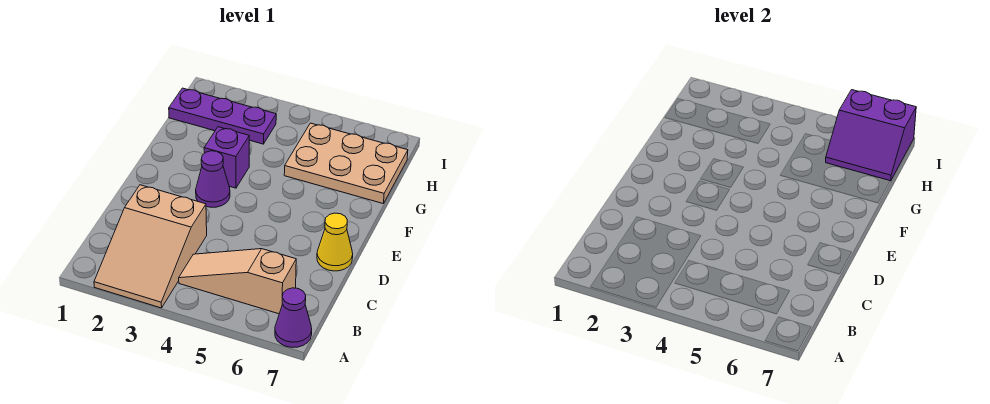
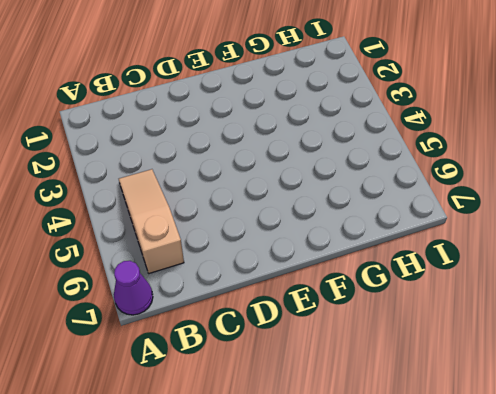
none -> tan 2x3 slope [94,185,207,308]
none -> yellow 1x1 cone [317,213,353,271]

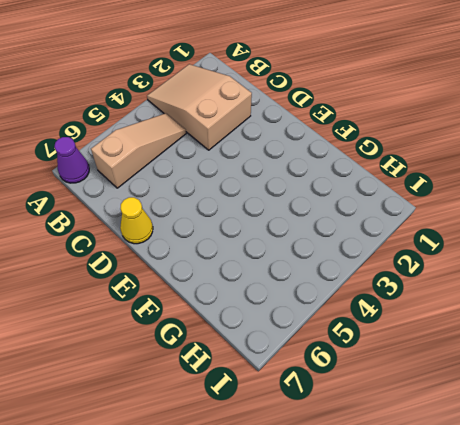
none -> purple 1x1 cone [196,151,230,207]
none -> purple 1x1 brick [204,127,249,188]

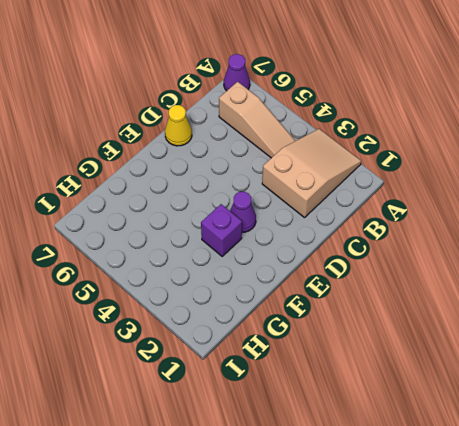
none -> tan 2x3 plate [284,123,408,204]
none -> purple 1x3 plate [169,88,276,144]

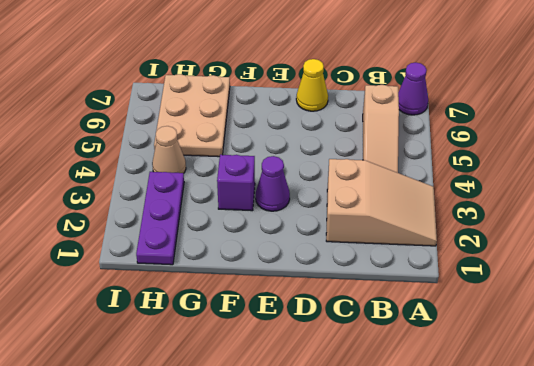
tan 1x1 cone [152,126,186,173] -> none
none -> purple 2x2 slope [826,90,916,181]

